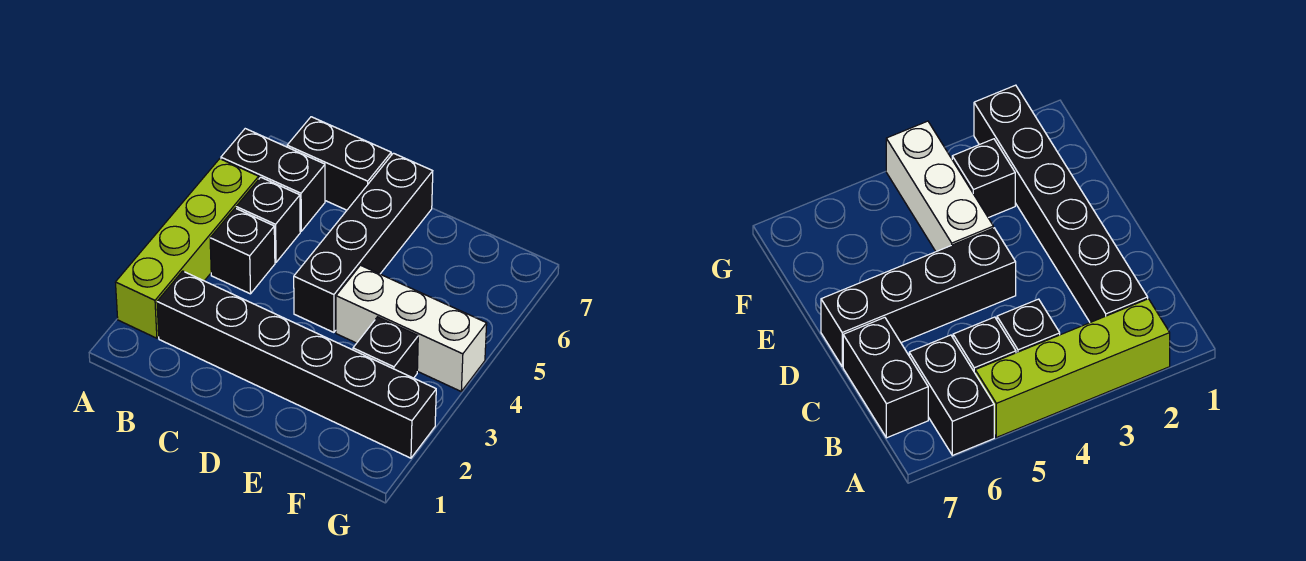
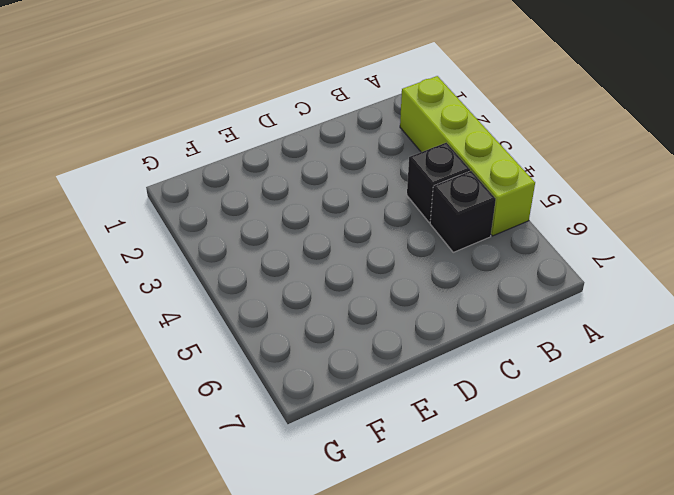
none -> black 1x2 brick [221,129,325,231]
none -> black 1x6 brick [157,271,436,458]

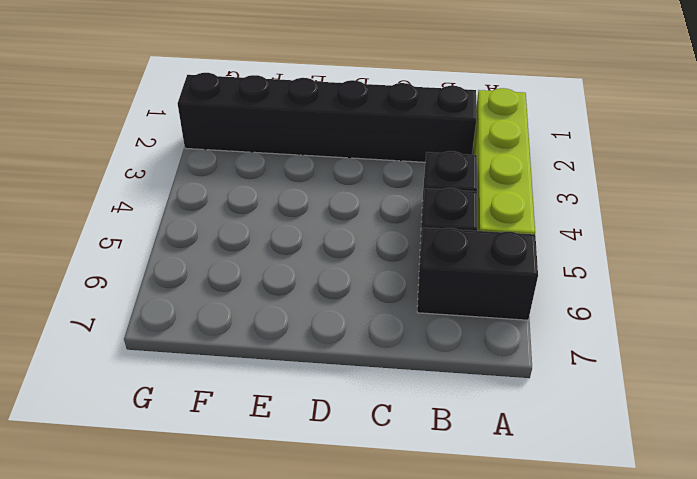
none -> black 1x2 brick [287,117,391,210]
none -> black 1x4 brick [294,153,433,332]

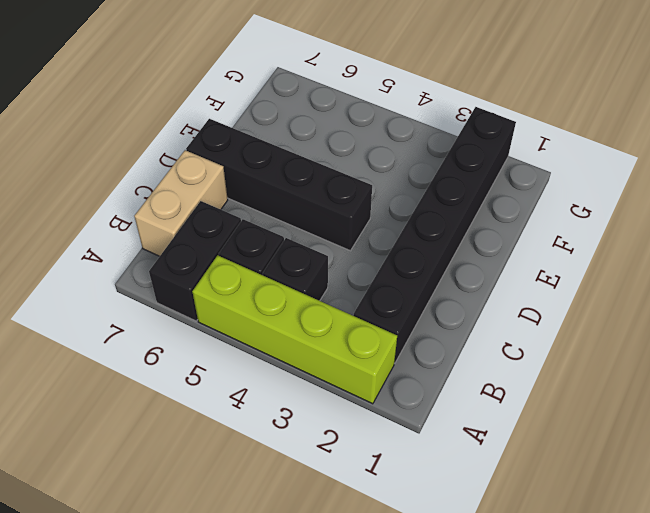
tan 1x2 brick [134,150,228,256] -> black 1x2 brick [287,117,391,210]
none -> white 1x3 brick [336,265,487,391]
none -> black 1x1 brick [353,317,418,378]

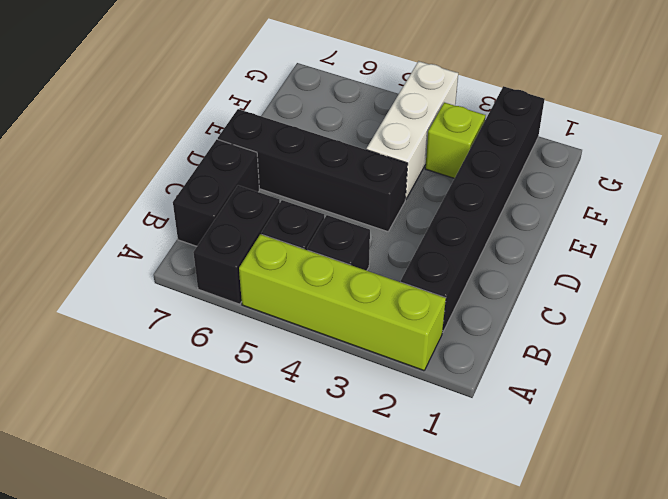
lime 1x1 brick [425,103,486,178] -> black 1x1 brick [353,317,418,378]

